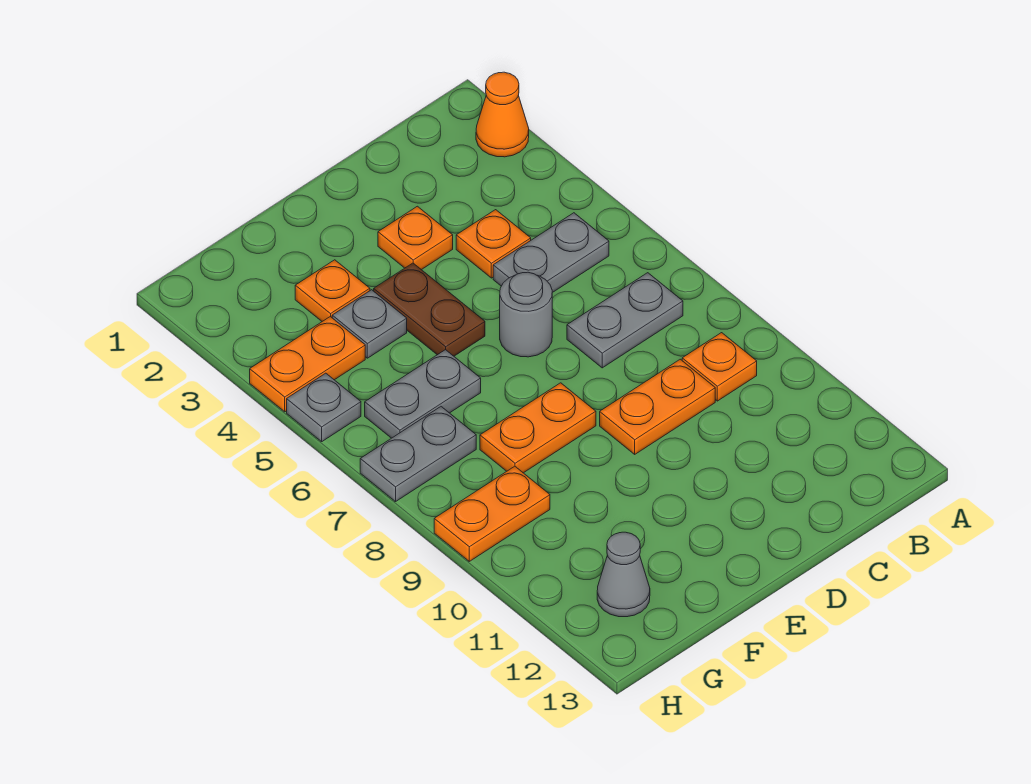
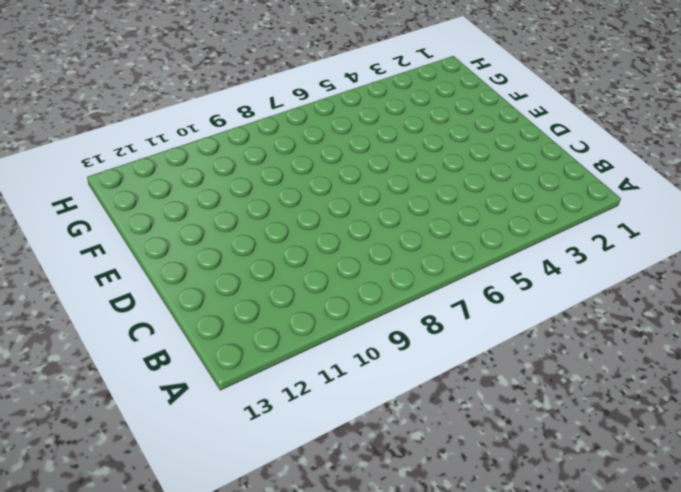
none -> orange 1x1 cone [476,72,529,157]
none -> grey 1x2 plate [493,213,609,293]
none -> grey 1x2 plate [567,273,683,368]

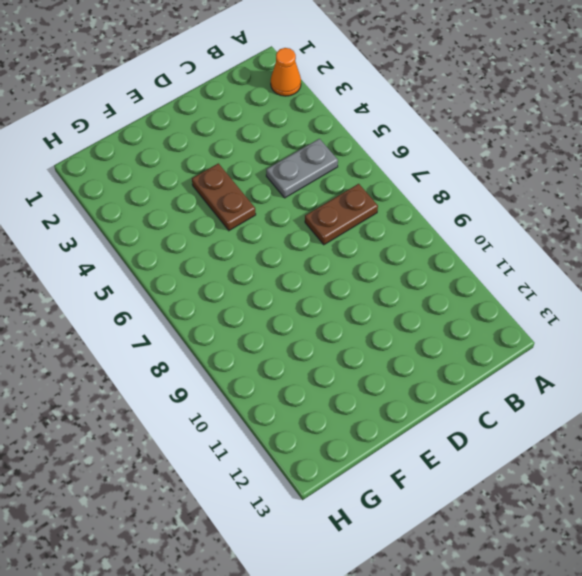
brown 1x2 plate [305,184,378,245] -> grey 1x2 plate [567,273,683,368]
none -> orange 1x1 plate [682,333,757,401]
none -> orange 1x1 plate [456,210,531,278]
none -> orange 1x2 plate [600,359,715,454]

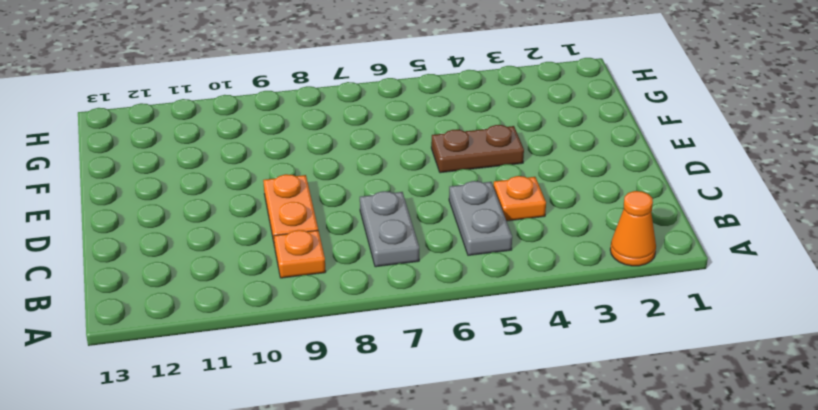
none -> orange 1x1 plate [378,206,453,270]
none -> grey 1x1 round brick [500,272,552,357]
none -> orange 1x2 plate [480,383,596,473]

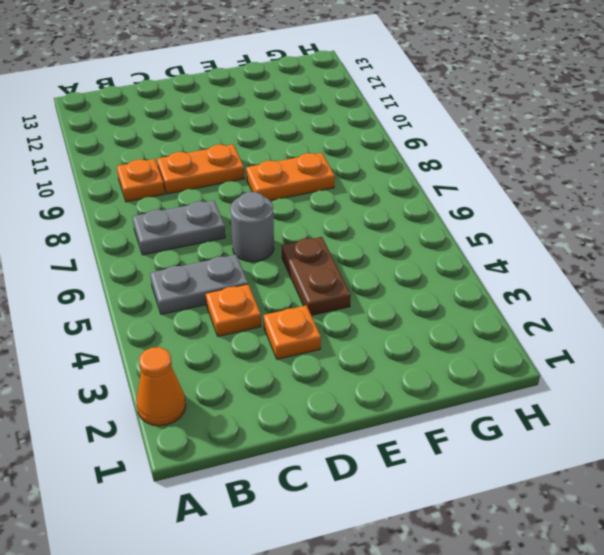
none -> orange 1x1 plate [295,260,370,321]
none -> grey 1x1 plate [332,290,407,358]
none -> grey 1x2 plate [365,350,481,438]

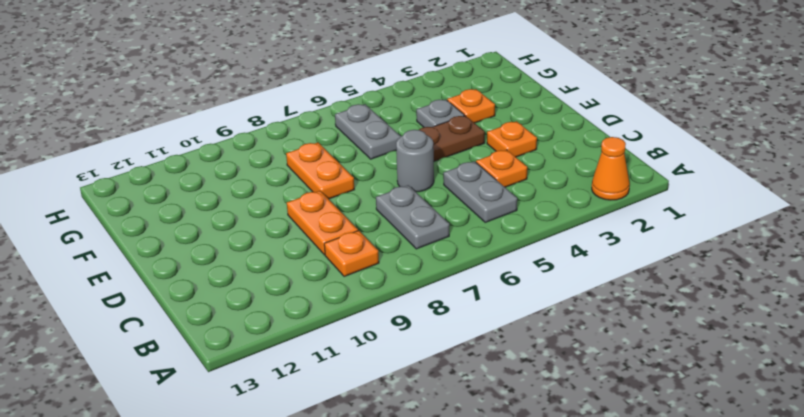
none -> orange 1x2 plate [250,317,365,412]
none -> grey 1x2 plate [360,407,476,502]
none -> orange 1x2 plate [434,466,550,561]

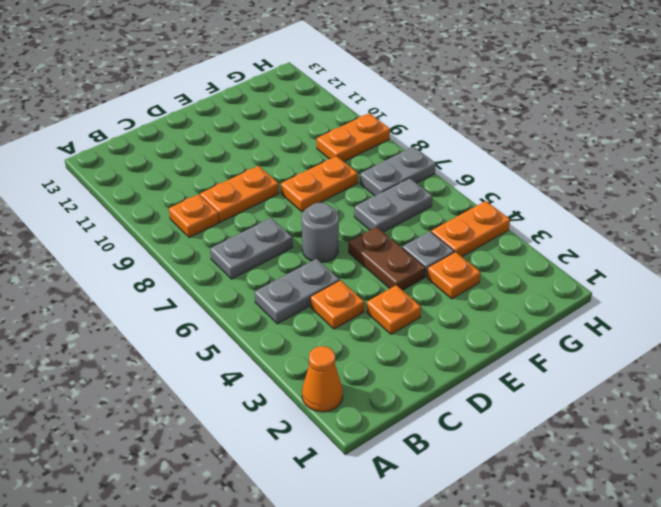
none -> grey 1x1 cone [597,532,650,617]
none -> grey 1x1 plate [287,373,361,441]

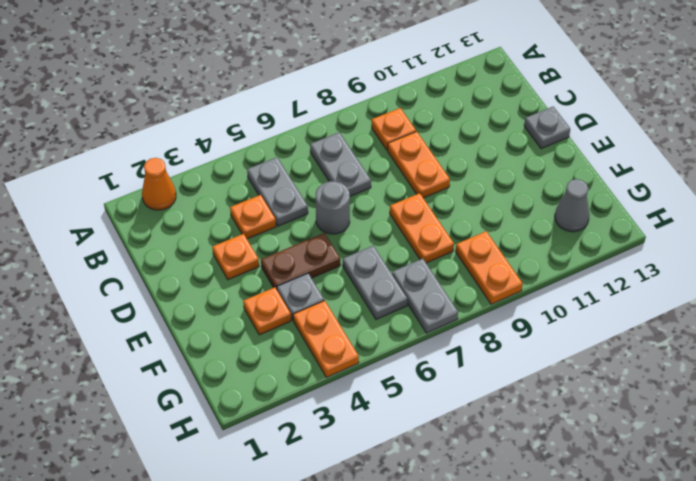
grey 1x1 plate [524,107,570,149] -> grey 1x1 plate moved to [287,373,361,441]

